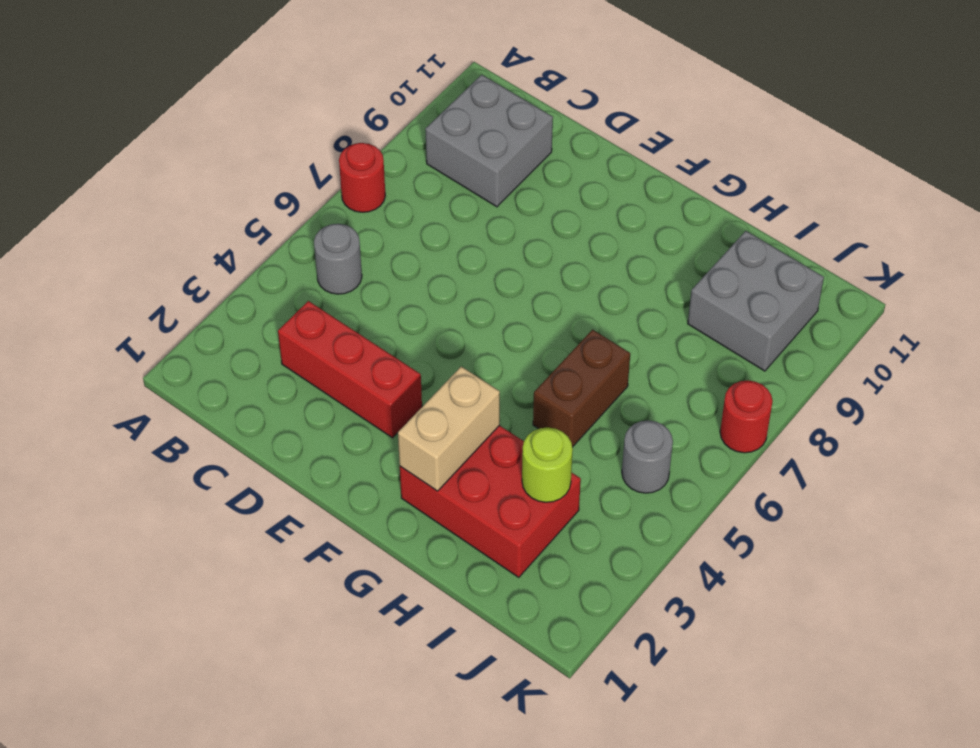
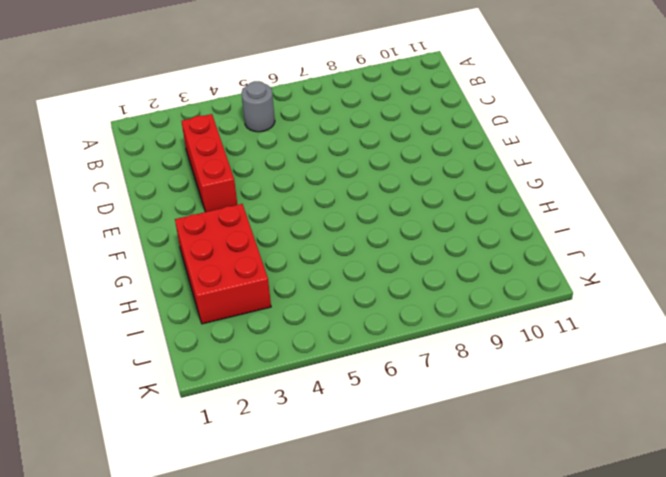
none -> red 1x1 round brick [339,143,386,212]
none -> grey 2x2 brick [425,75,553,207]

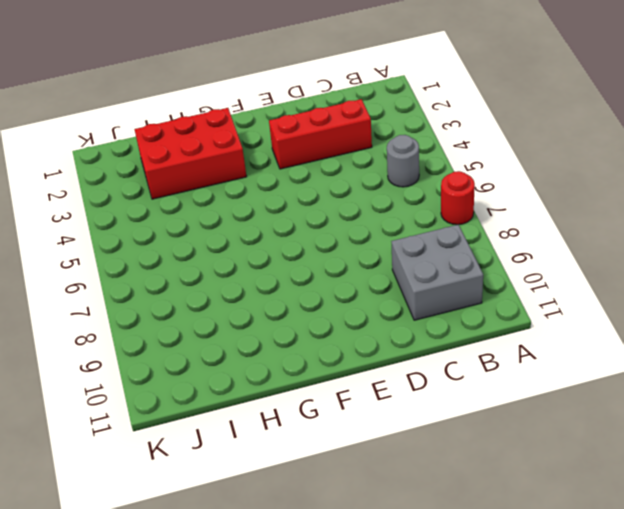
none -> brown 1x2 brick [533,330,630,447]
none -> grey 2x2 brick [688,231,824,371]

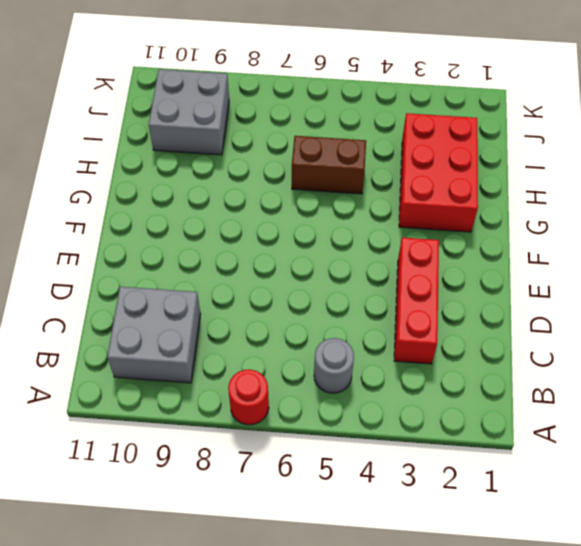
none -> grey 1x1 round brick [622,420,673,493]
none -> red 1x1 round brick [720,380,773,453]

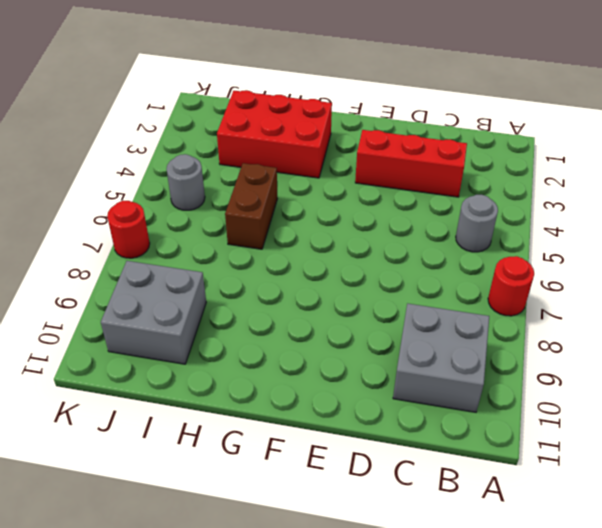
none -> tan 1x2 brick [398,366,500,491]
none -> lime 1x1 round brick [522,427,573,502]

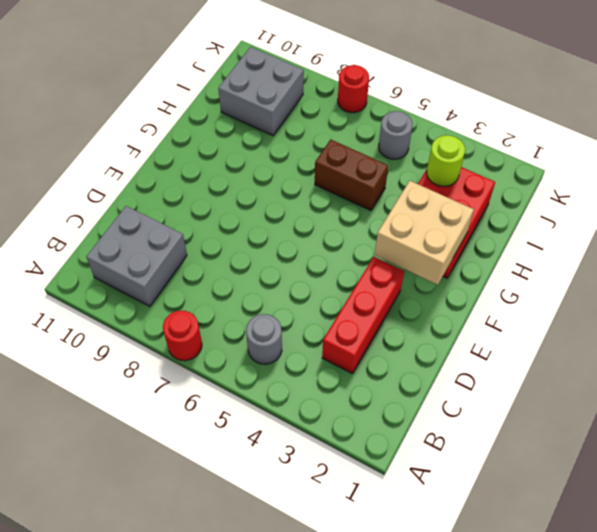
tan 2x2 brick [375,181,474,285] -> tan 1x2 brick [398,366,500,491]

